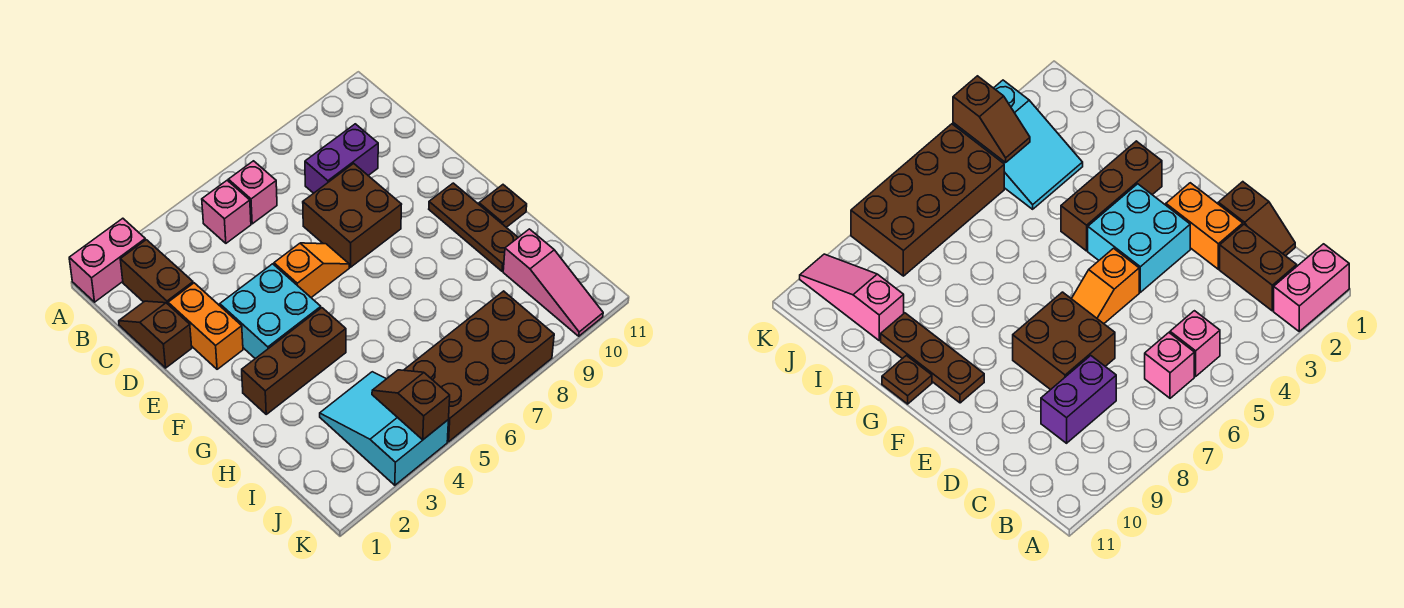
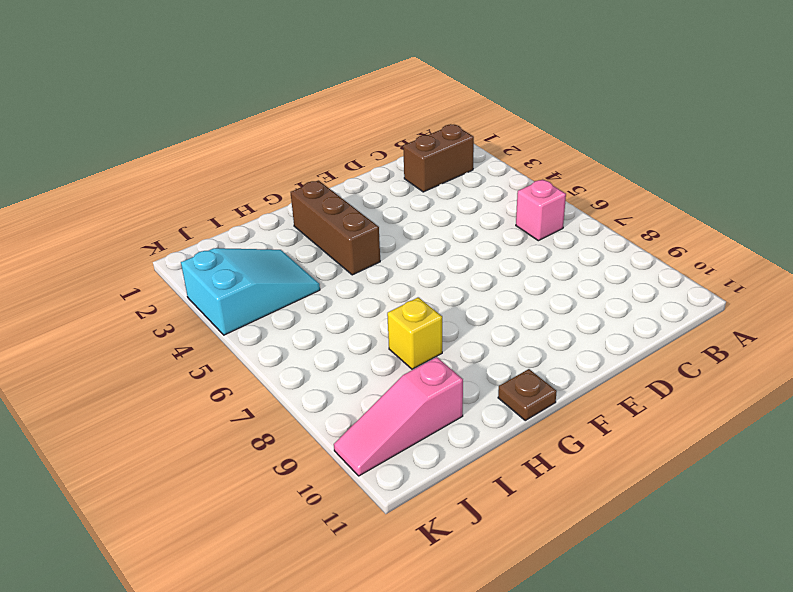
yellow 1x1 brick [387,297,442,369] -> none
none -> pink 1x2 brick [69,218,145,302]
none -> pink 1x1 brick [202,180,251,243]
none -> brown 1x2 slope [119,301,192,368]

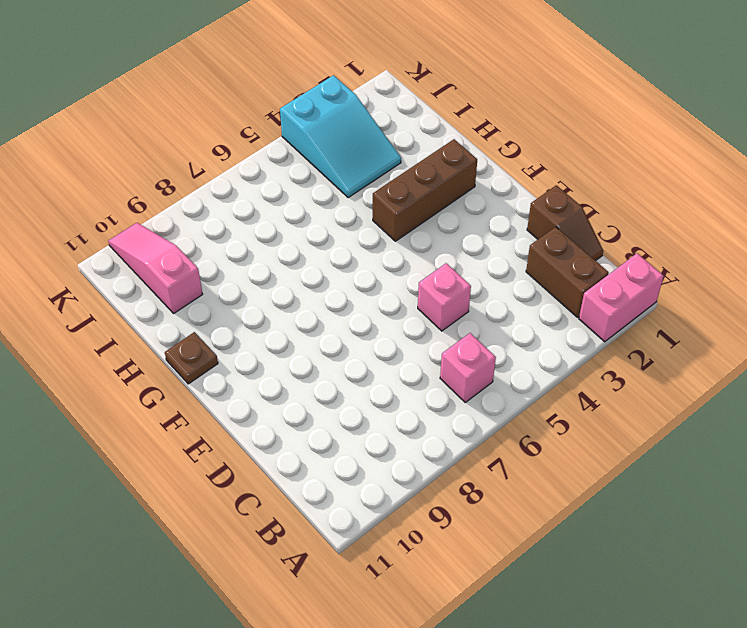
pink 1x1 brick [418,263,471,331] -> pink 1x1 brick moved to [202,180,251,243]
none -> purple 1x2 brick [305,124,378,193]
none -> orange 1x2 brick [168,283,243,369]
none -> brown 2x2 brick [303,163,402,267]

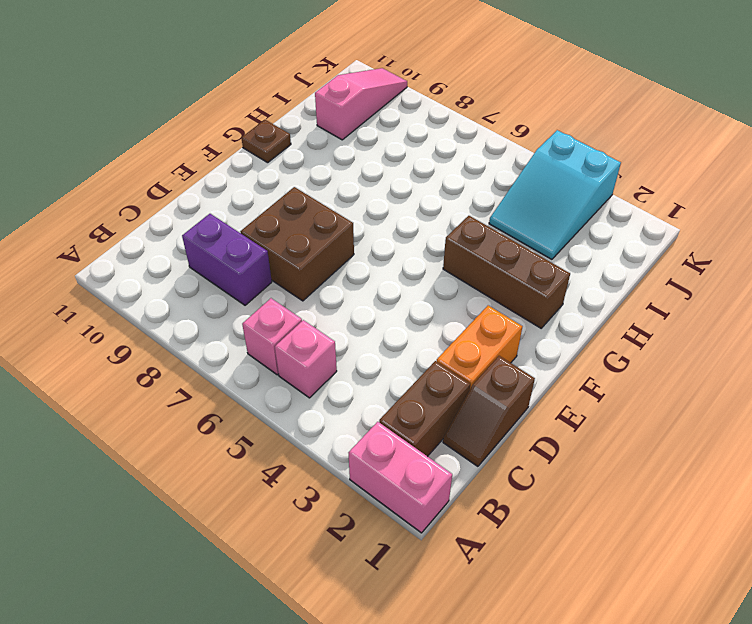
none -> cyan 2x2 brick [220,264,321,359]
none -> orange 1x2 slope [274,243,349,297]
none -> brown 1x3 plate [429,183,518,271]

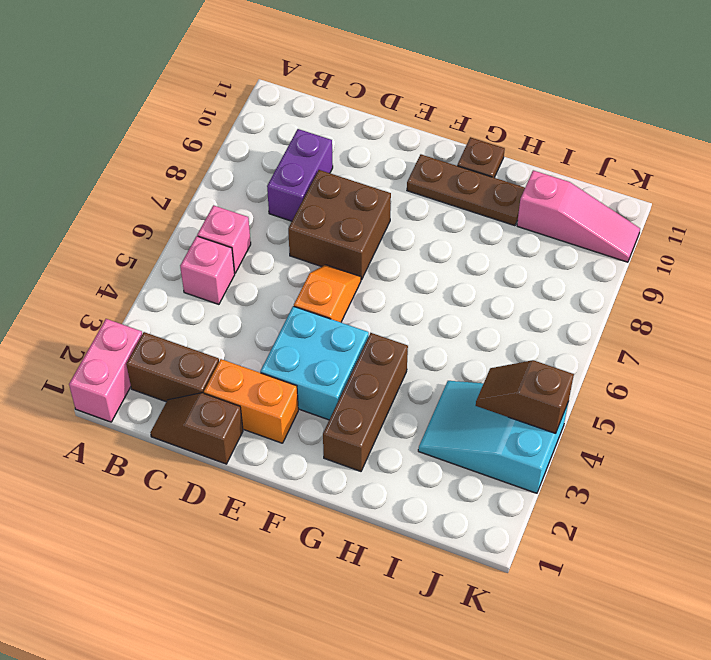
none -> brown 2x4 brick [404,291,554,442]

